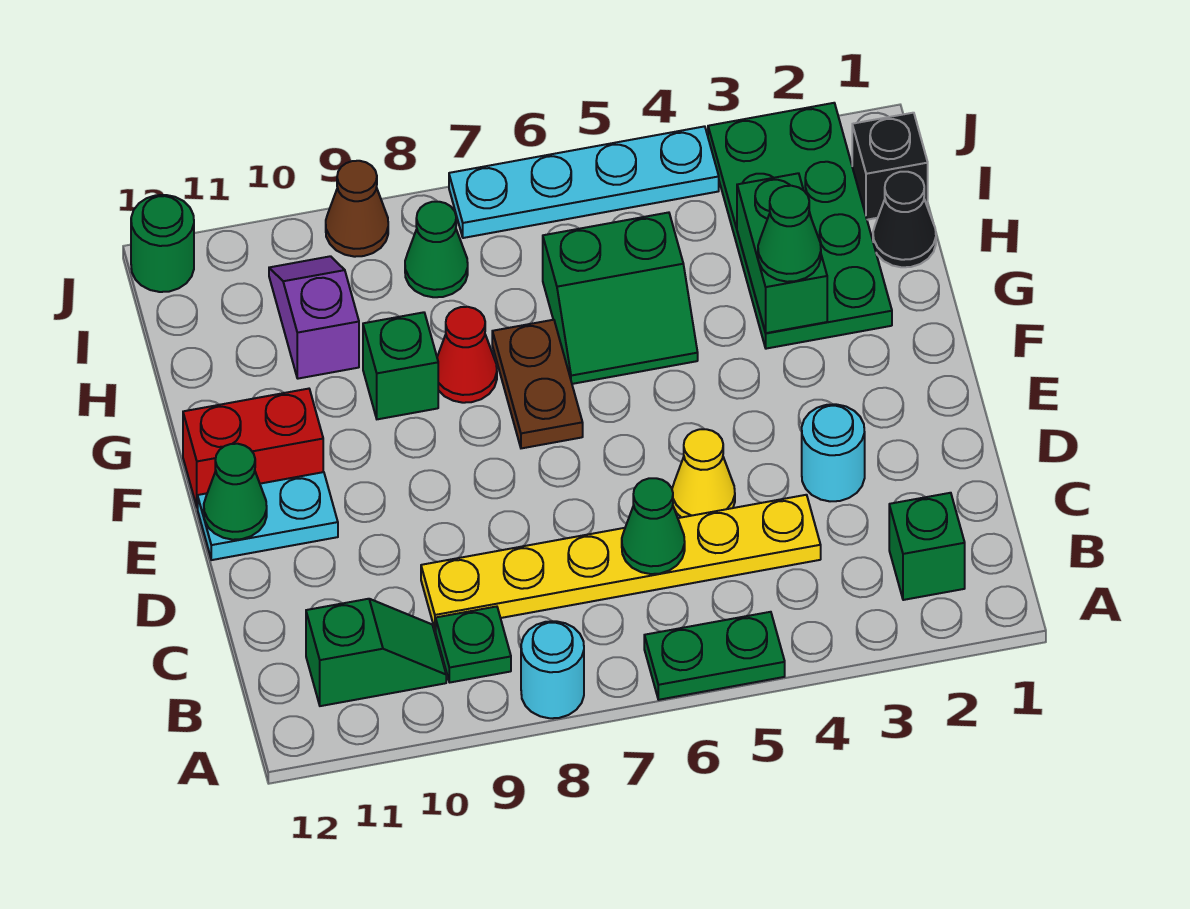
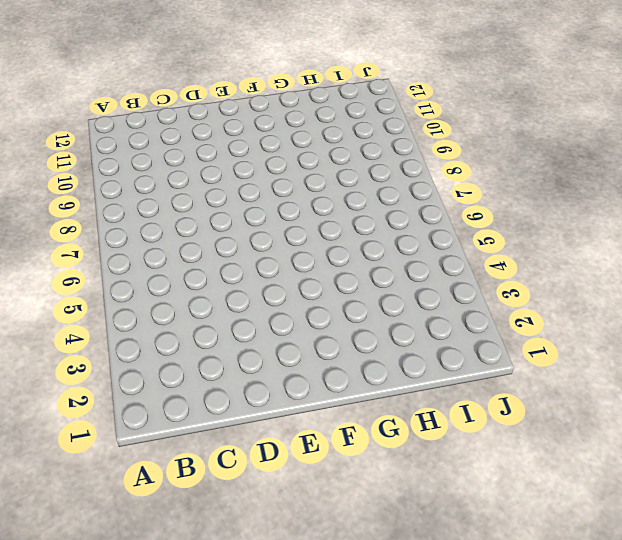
none -> green 1x2 plate [644,612,785,700]
none -> cyan 1x1 round brick [521,621,584,718]
none -> green 1x1 brick [889,493,965,600]

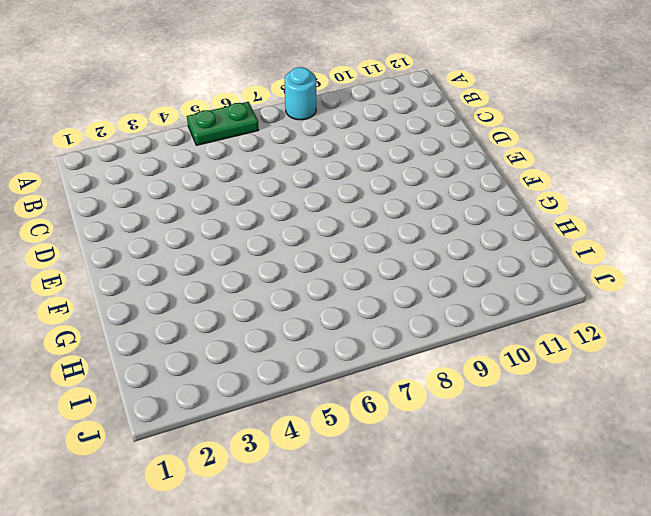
none -> green 1x1 brick [889,493,965,600]
none -> green 1x1 plate [436,606,511,682]
none -> green 1x2 slope [306,599,446,706]

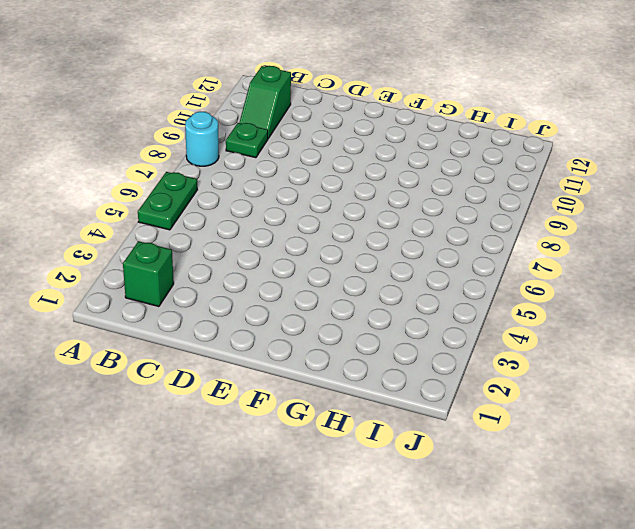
none -> yellow 1x6 plate [421,495,821,630]
none -> cyan 1x1 round brick [802,404,865,501]
none -> yellow 1x1 cone [672,429,735,517]

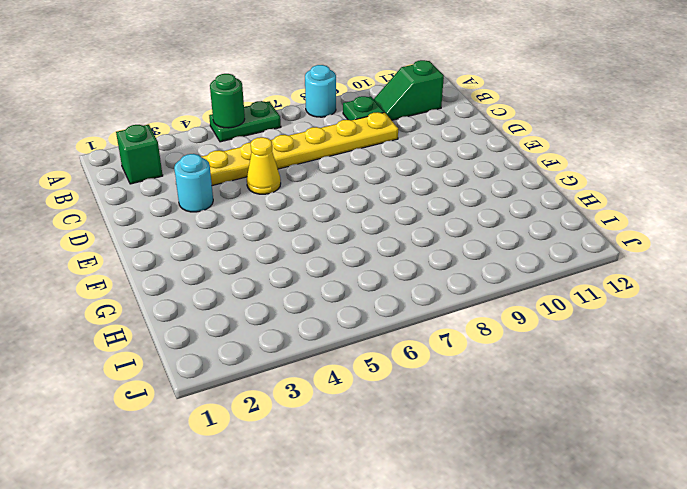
green 1x1 round brick [210,74,245,128] -> green 1x1 round brick moved to [131,195,194,292]
none -> cyan 1x2 plate [198,472,338,560]
none -> brown 1x2 plate [492,320,583,448]
none -> red 1x2 brick [183,389,323,507]

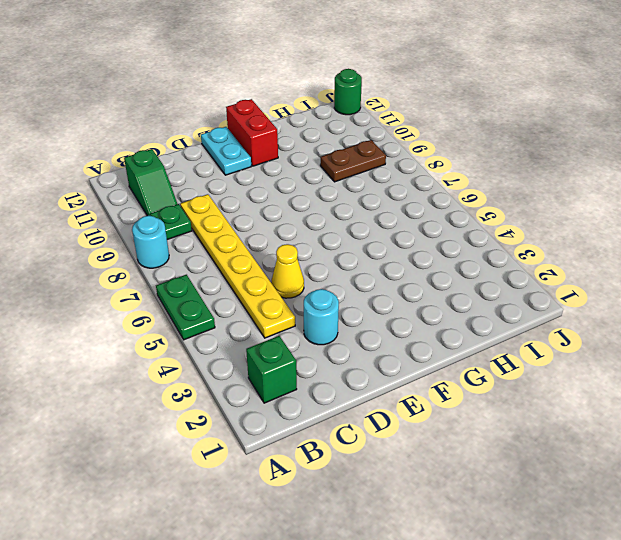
brown 1x2 plate [320,140,386,182] -> brown 1x2 plate moved to [492,320,583,448]
none -> green 2x4 plate [708,103,892,349]
none -> green 2x2 slope [543,212,698,384]
none -> red 1x1 cone [437,307,497,403]

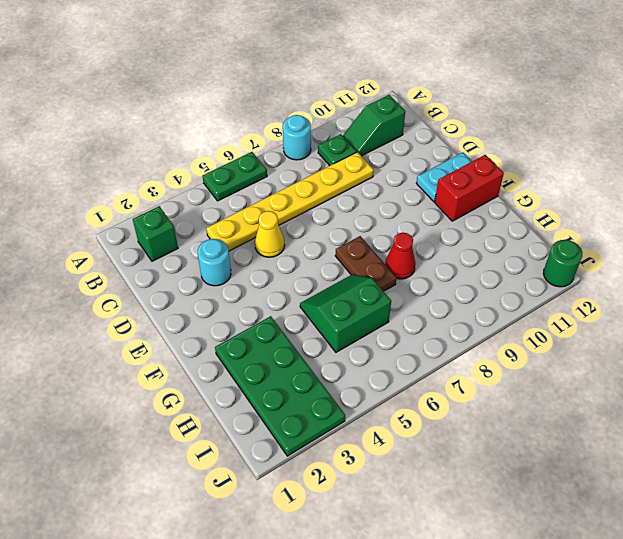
none -> green 1x1 brick [363,312,438,419]
none -> black 1x1 cone [873,172,936,267]
none -> purple 1x2 slope [269,256,359,379]

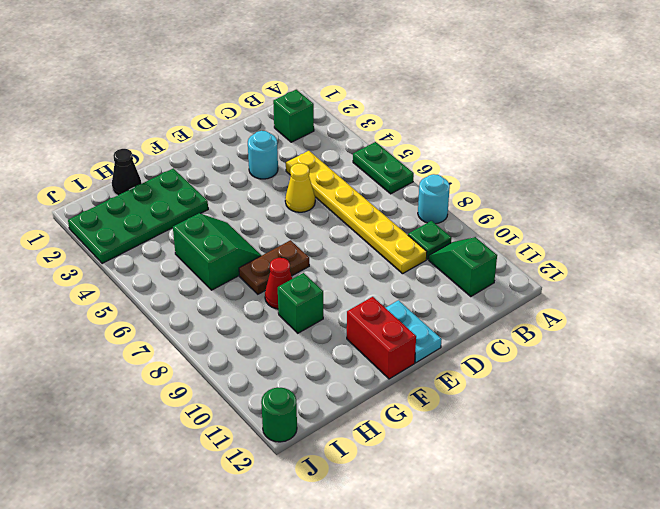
none -> purple 1x2 slope [269,256,359,379]
none -> black 1x1 brick [852,113,928,220]
none -> green 1x1 cone [405,202,468,297]

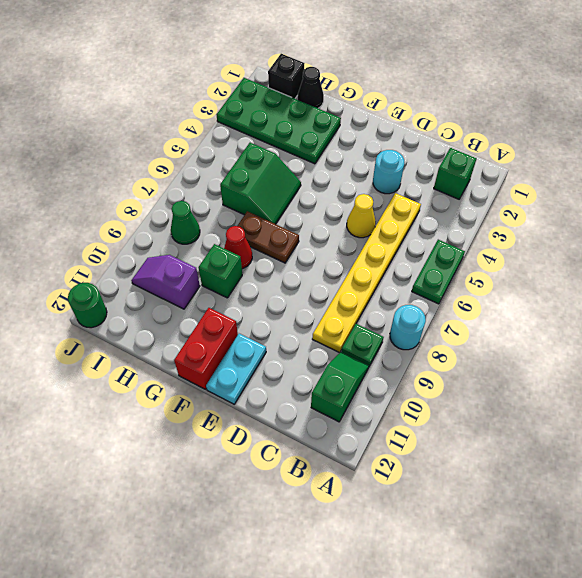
none -> cyan 1x4 plate [449,126,719,238]
none -> brown 1x1 cone [326,161,388,257]
none -> green 1x1 cone [622,478,685,574]

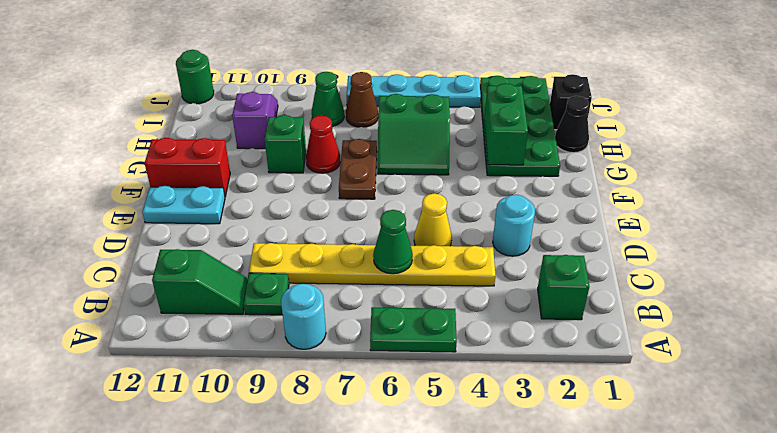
brown 1x1 cone [346,72,378,127] -> brown 1x1 cone moved to [326,161,388,257]
none -> green 1x1 cone [204,444,267,540]
none -> green 1x1 cone [758,186,821,282]

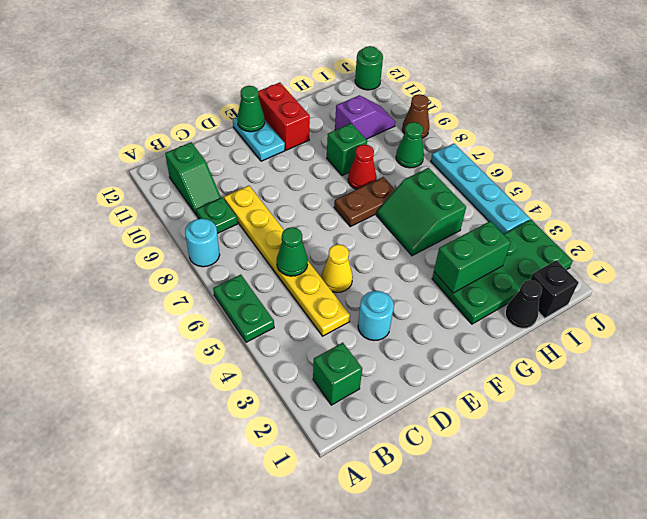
none -> green 1x1 cone [758,186,821,282]

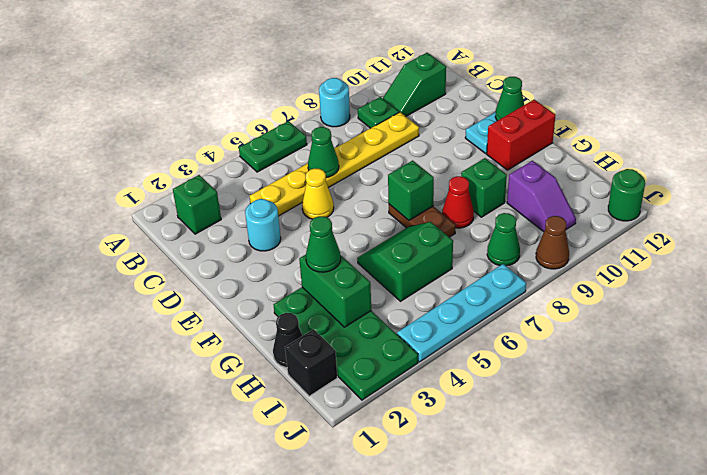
green 1x1 brick [388,160,434,220] -> none

